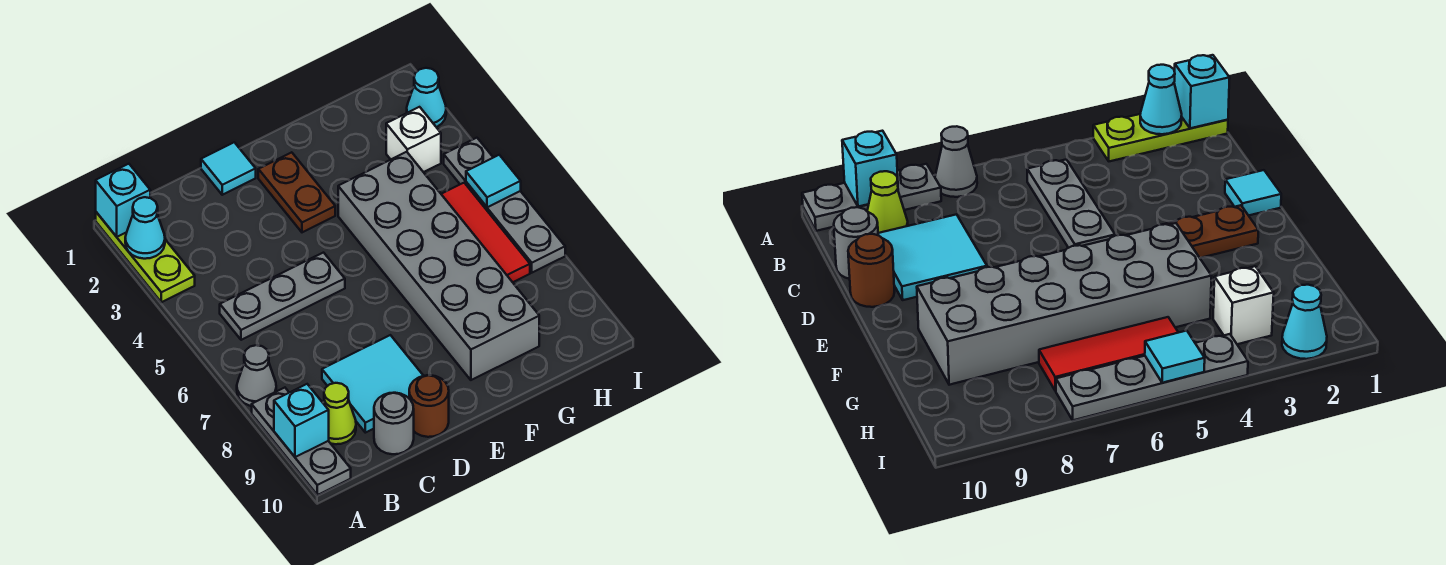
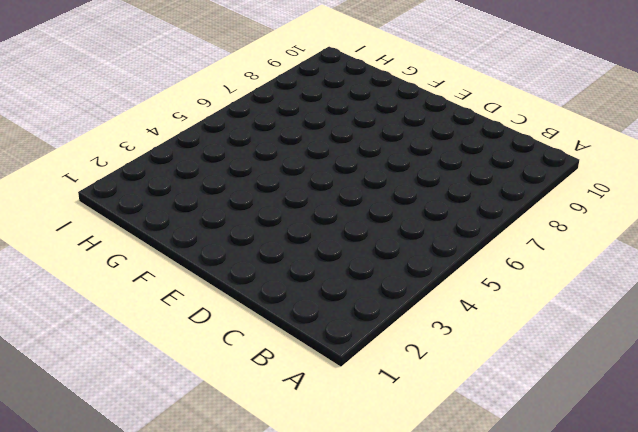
none -> lime 1x3 plate [96,212,195,302]
none -> grey 1x1 cone [237,345,276,406]
none -> grey 1x3 plate [252,388,351,495]

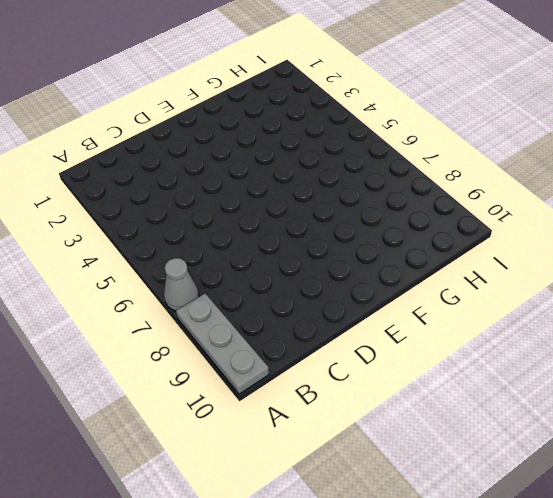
none -> lime 1x3 plate [96,212,195,302]
none -> grey 1x3 plate [220,253,345,340]
none -> lime 1x1 cone [323,383,356,444]

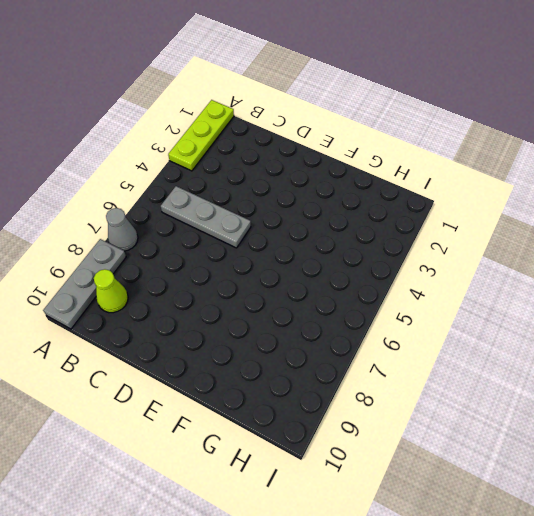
none -> cyan 2x2 tile [322,335,423,433]
none -> grey 1x1 round brick [374,393,414,454]
none -> cyan 1x1 tile [201,142,256,195]

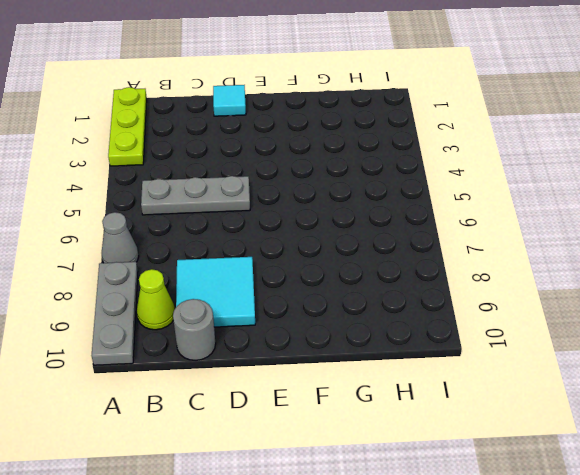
none -> brown 1x1 round brick [409,375,449,437]
none -> brown 1x2 plate [258,152,335,232]
none -> grey 2x6 brick [338,152,539,380]

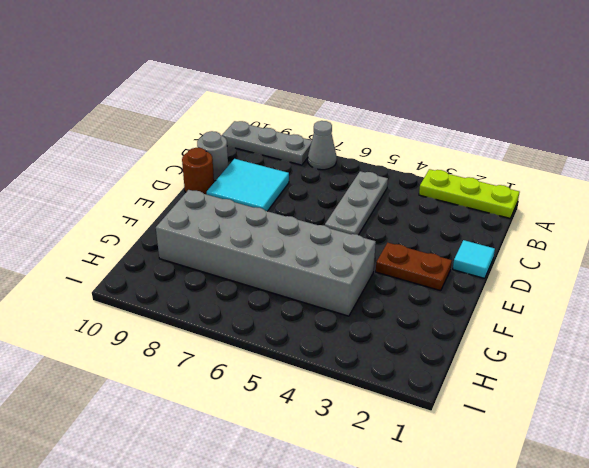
none -> lime 1x1 cone [323,383,356,444]
none -> white 1x1 brick [386,107,441,172]
none -> red 1x3 tile [441,183,530,282]

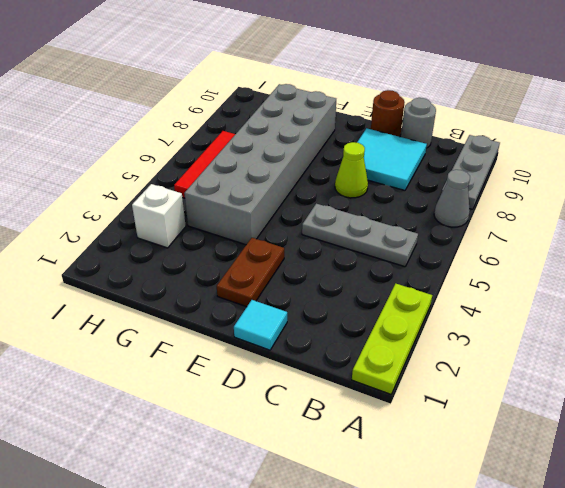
lime 1x1 cone [335,142,368,198] -> lime 1x1 cone moved to [323,383,356,444]
none -> cyan 1x1 cone [407,68,446,127]
none -> grey 1x4 plate [444,138,565,273]
none -> cyan 1x1 brick [96,164,150,237]

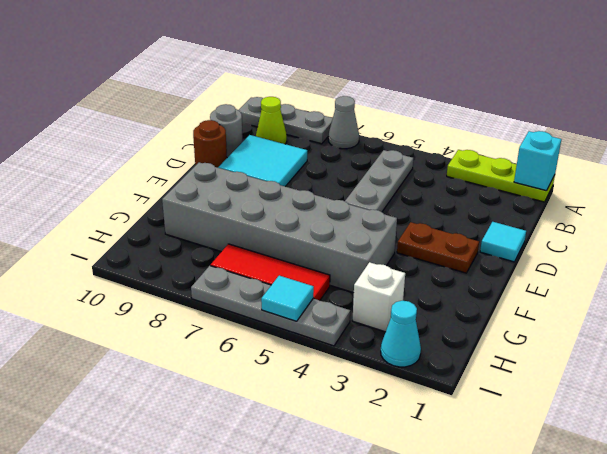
none -> cyan 1x1 cone [125,197,165,259]
none -> cyan 1x1 brick [274,384,329,457]

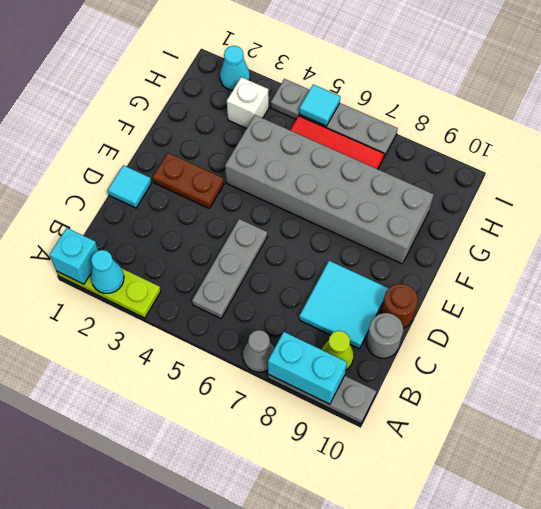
cyan 1x2 brick [268,332,347,404] -> cyan 1x1 brick [274,384,329,457]

